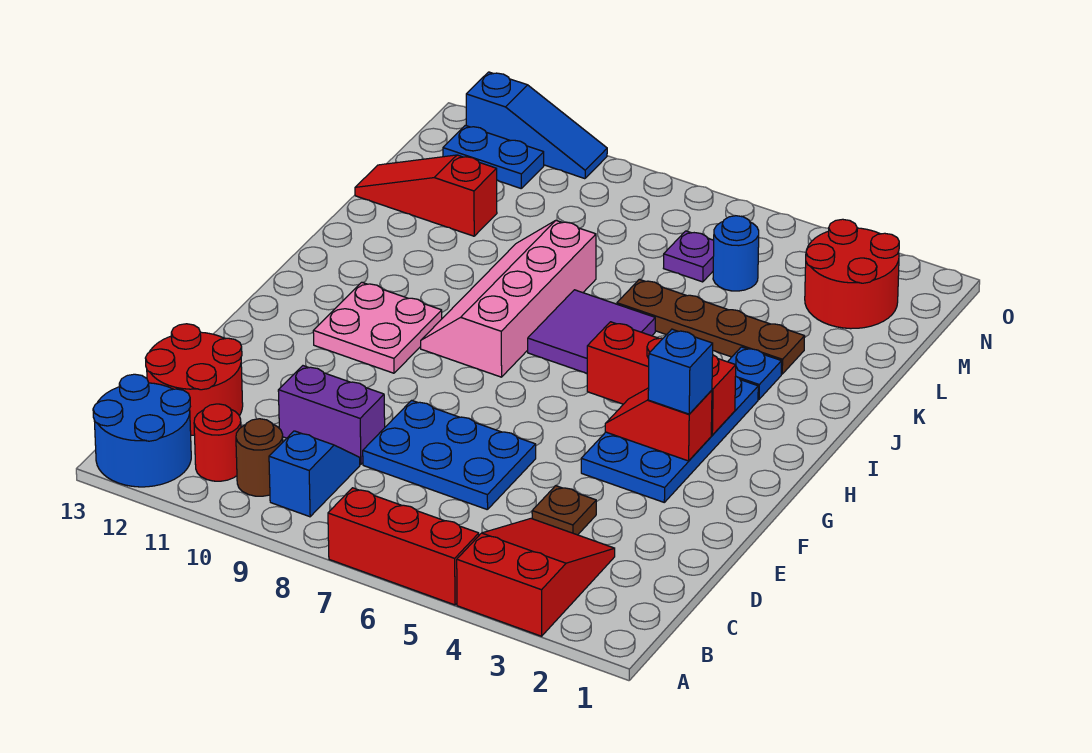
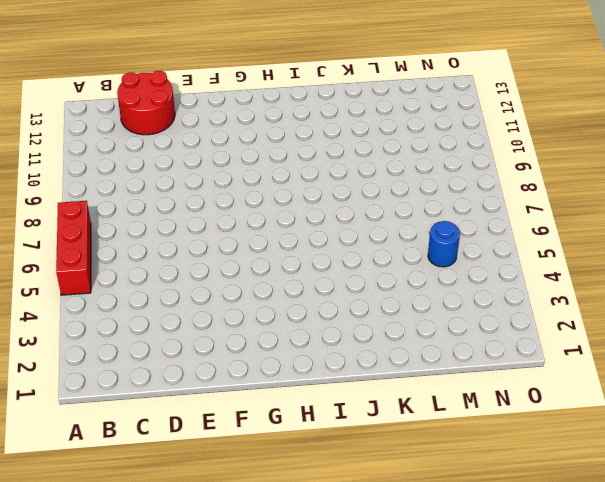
none -> red 2x3 slope [457,519,615,636]
none -> blue 2x2 round brick [93,374,191,487]
none -> blue 1x2 slope [269,431,360,517]

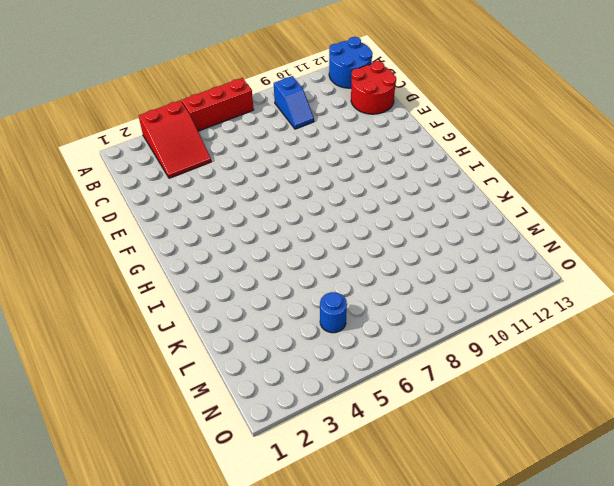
none -> brown 1x1 round brick [236,419,283,496]
none -> red 1x1 round brick [194,404,241,481]
none -> brown 1x1 plate [532,486,596,535]

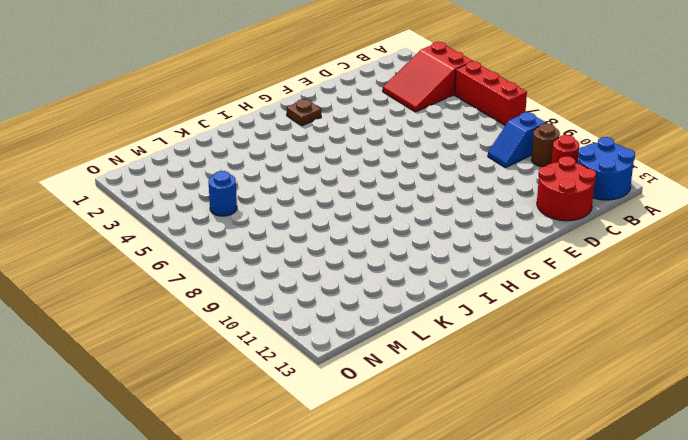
brown 1x1 plate [286,99,321,126] -> brown 1x1 plate moved to [532,486,596,535]
none -> blue 2x3 plate [363,400,536,510]
none -> purple 1x2 brick [278,366,385,465]
none -> blue 2x4 plate [581,376,758,502]

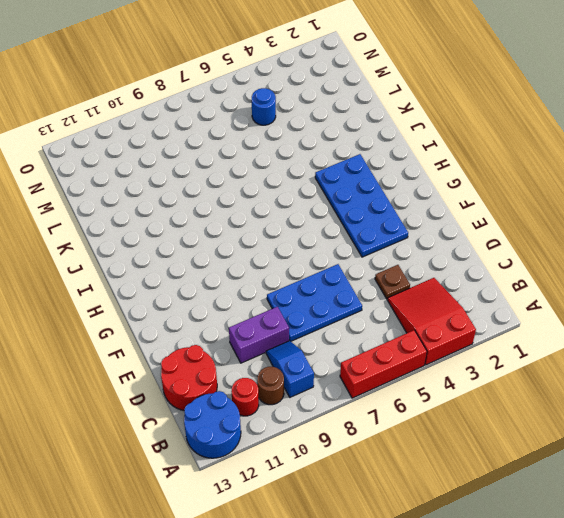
none -> pink 2x2 plate [313,282,442,373]
none -> pink 2x4 slope [421,221,596,377]
none -> purple 2x2 tile [528,290,655,373]

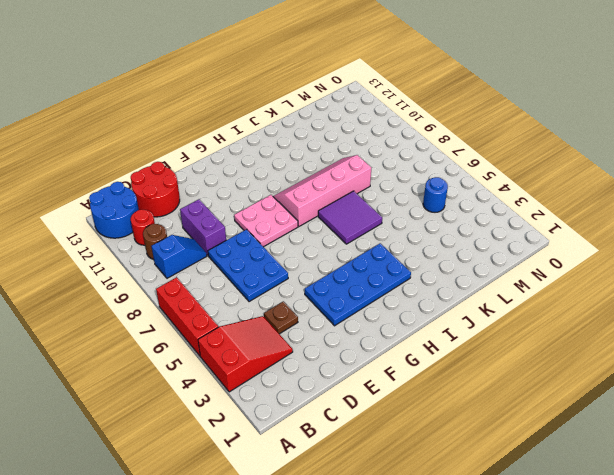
pink 2x2 plate [234,195,298,247] -> pink 2x2 plate moved to [313,282,442,373]
none -> blue 1x1 plate [728,347,781,399]
none -> brown 1x4 plate [617,279,805,374]
none -> red 1x3 slope [355,155,497,236]

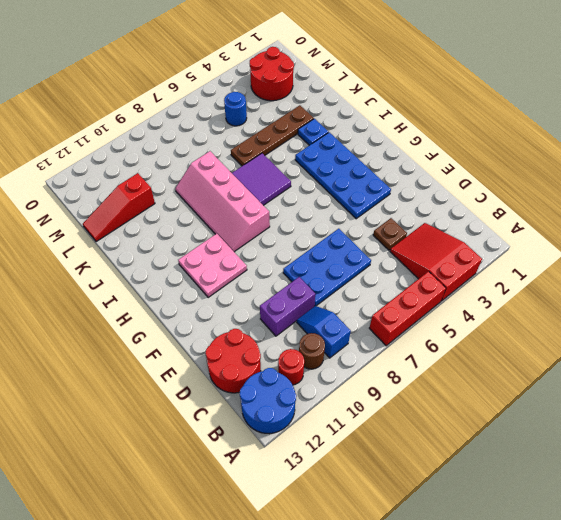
none -> purple 1x1 plate [664,231,714,282]
none -> blue 1x2 plate [443,125,544,188]
none -> blue 1x3 slope [466,72,607,179]

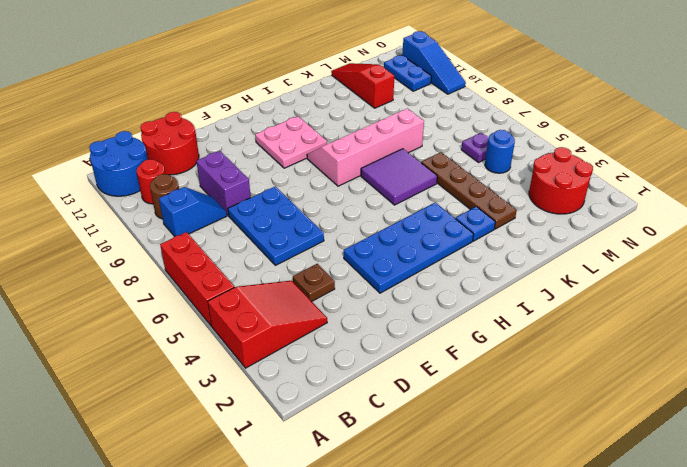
none -> red 1x2 slope [605,388,712,461]
none -> red 1x3 brick [587,322,736,435]
none -> blue 1x1 brick [648,329,713,414]

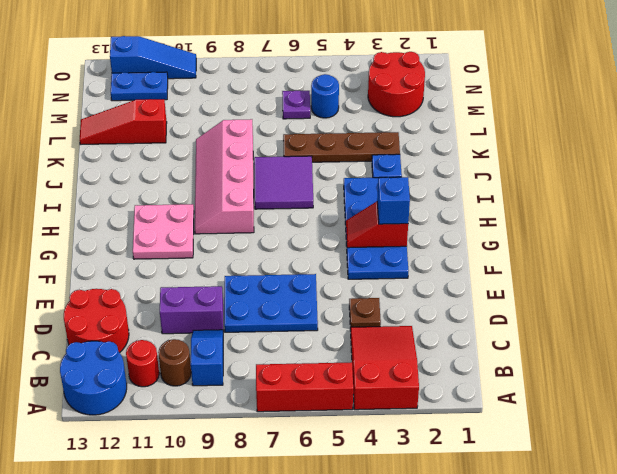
none -> red 1x3 brick [587,322,736,435]

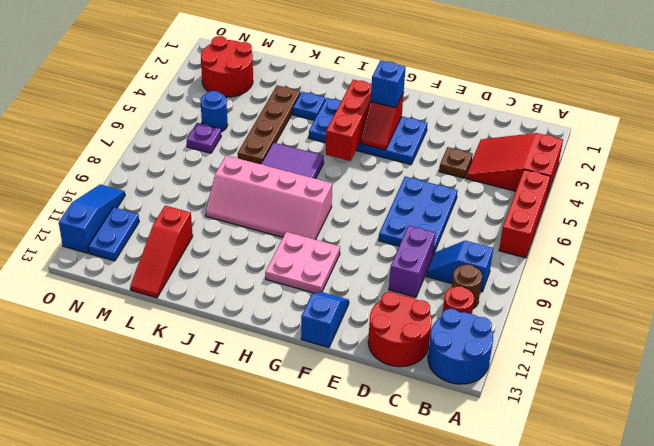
blue 1x2 slope [301,292,349,347] -> none

